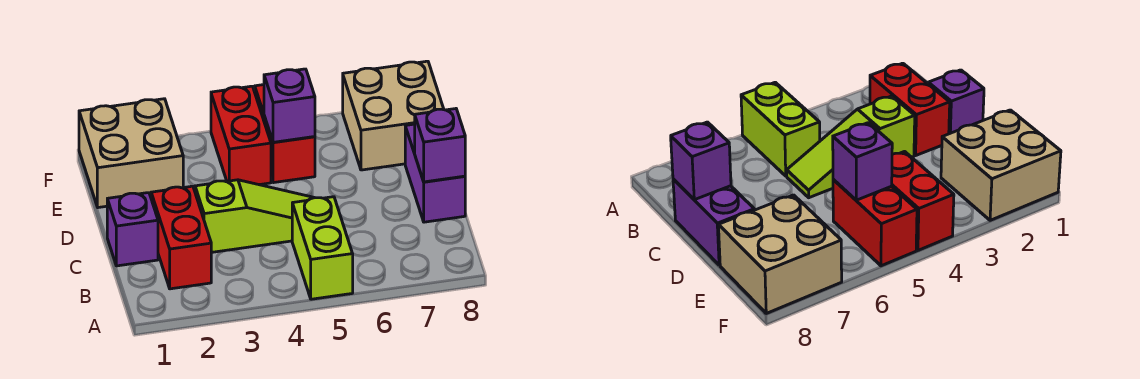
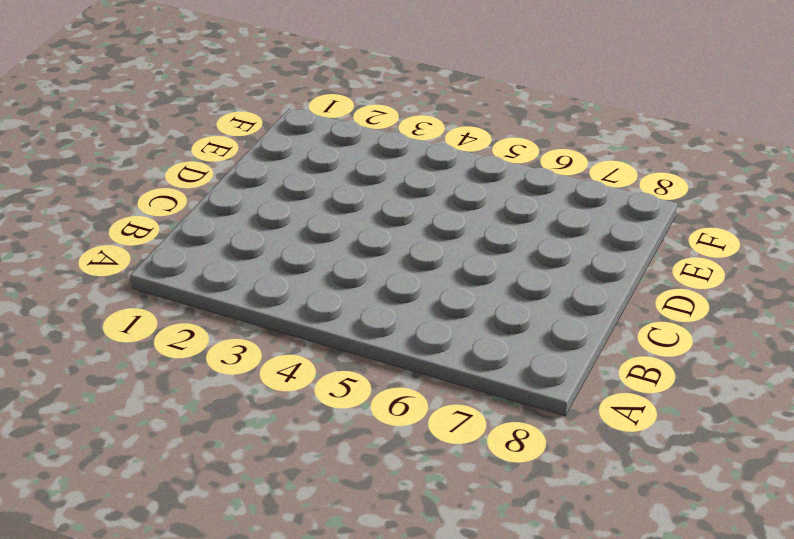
none -> lime 1x2 brick [292,197,353,299]
none -> red 1x2 brick [151,186,211,289]

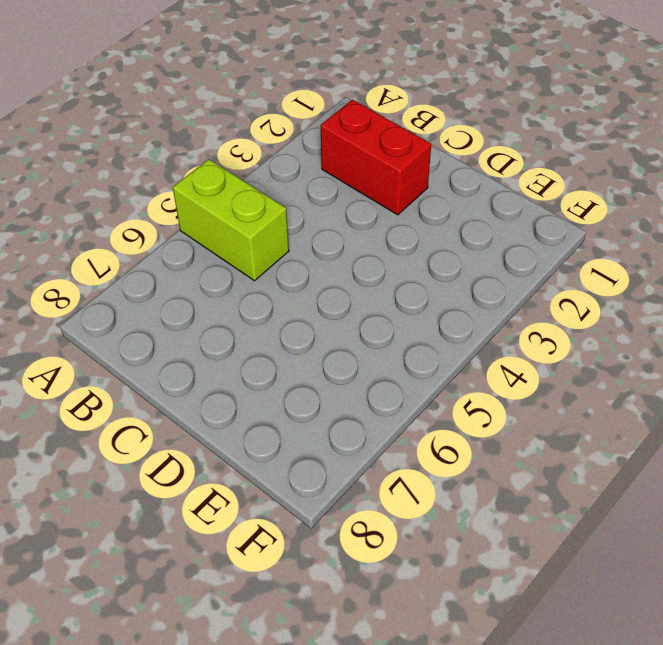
none -> purple 1x1 brick [107,193,158,266]
none -> lime 1x3 slope [195,180,314,252]

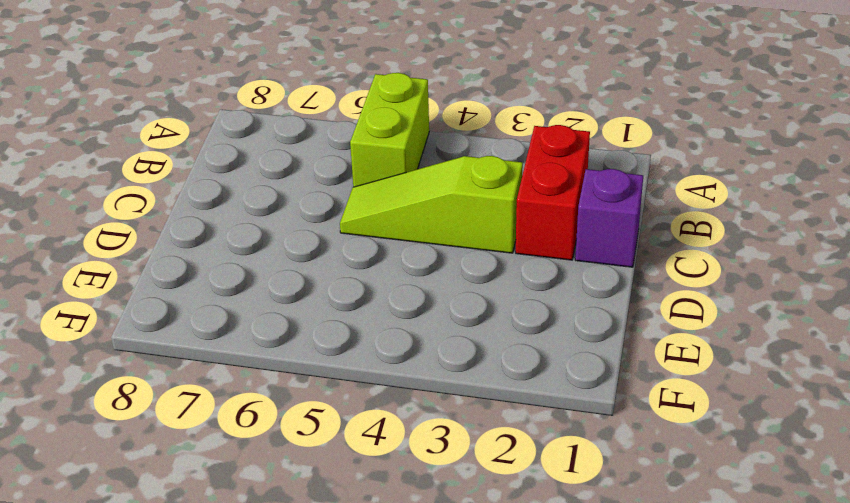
none -> purple 1x2 brick [405,124,465,222]
none -> tan 2x2 brick [79,99,183,208]

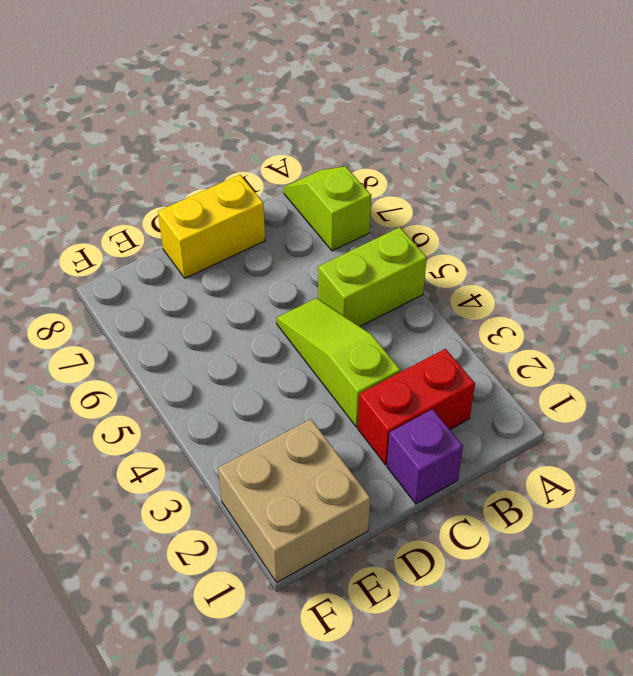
lime 1x2 slope [284,166,371,251] -> none
yellow 1x2 brick [158,175,265,278] -> purple 1x2 brick [405,124,465,222]
none -> red 1x2 brick [211,86,271,185]
none -> red 1x2 brick [255,85,315,183]

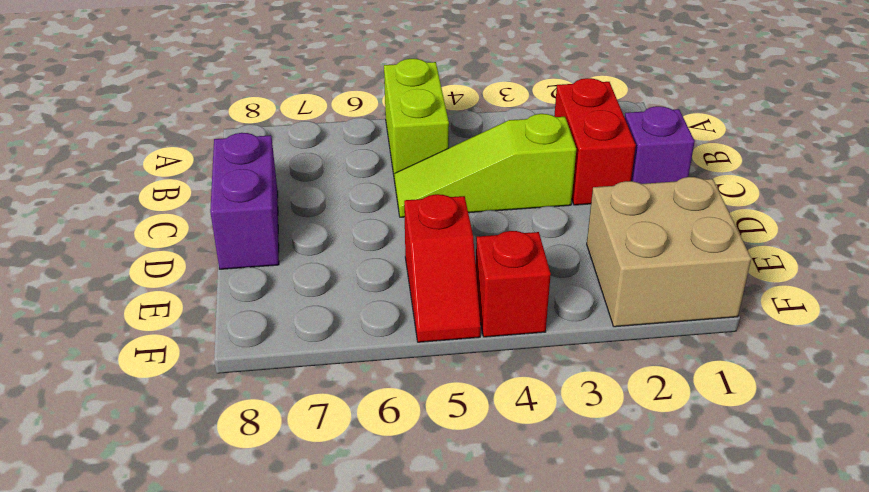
red 1x2 slope [404,194,481,342] -> red 1x2 brick [255,85,315,183]
red 1x1 brick [476,231,551,337] -> red 1x2 brick [211,86,271,185]
none -> tan 2x2 brick [343,61,444,170]
none -> purple 1x1 brick [415,109,465,182]

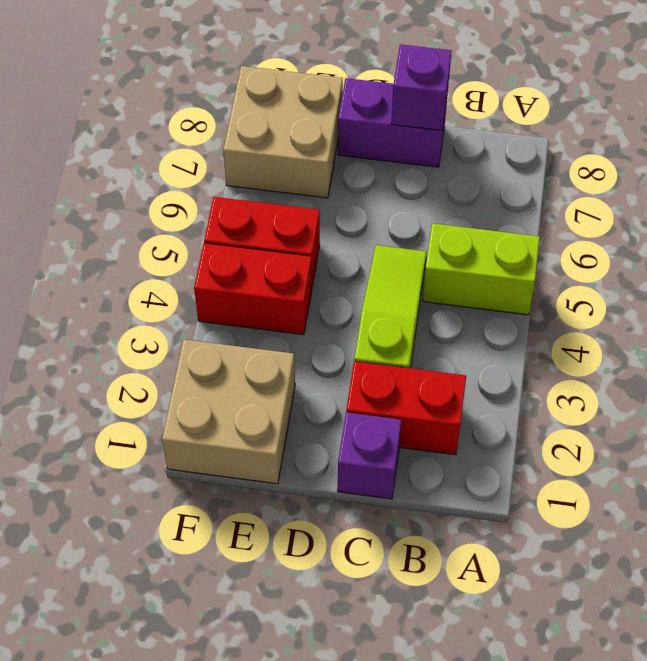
none -> purple 1x1 brick [264,69,315,142]

